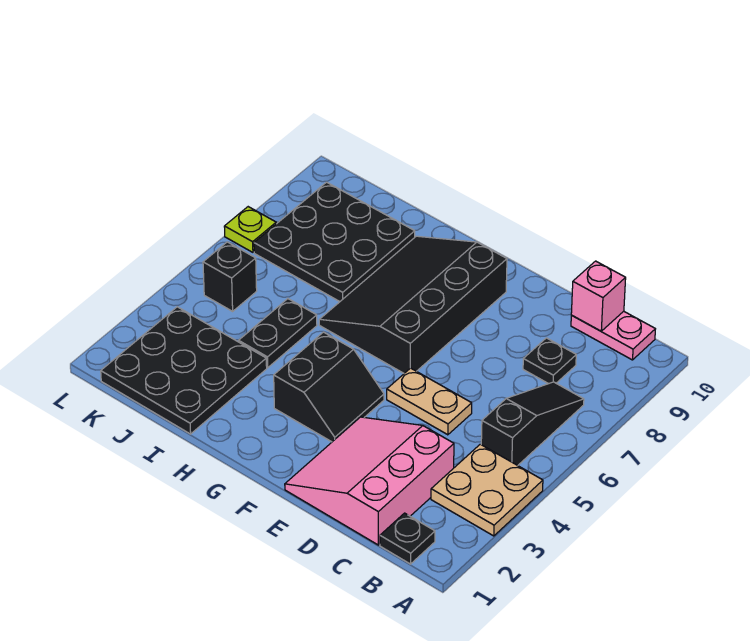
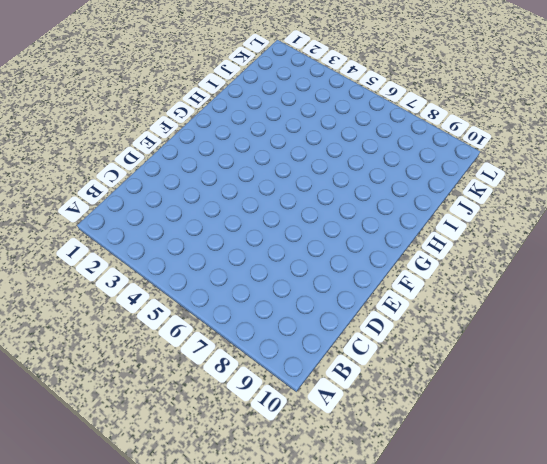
none -> tan 2x2 plate [431,444,543,536]
none -> black 1x1 plate [380,513,435,564]
none -> black 1x3 slope [481,382,584,465]

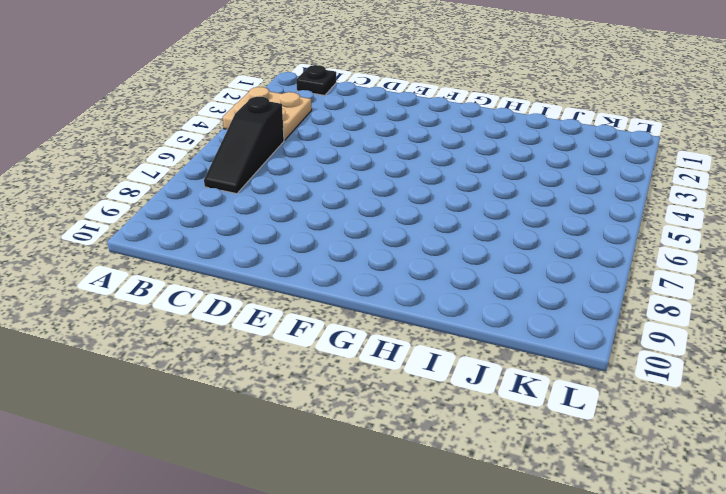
none -> pink 1x2 plate [571,311,655,360]
none -> pink 3x3 slope [285,417,454,545]
none -> black 1x1 plate [523,338,576,384]

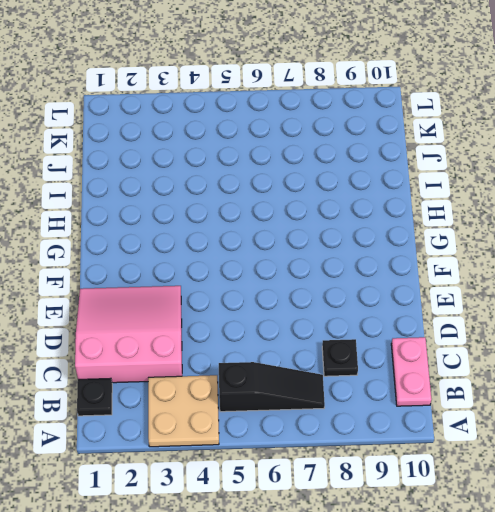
none -> tan 1x2 plate [387,368,472,435]
none -> black 2x2 slope [274,332,384,442]
none -> black 3x4 slope [319,236,507,373]

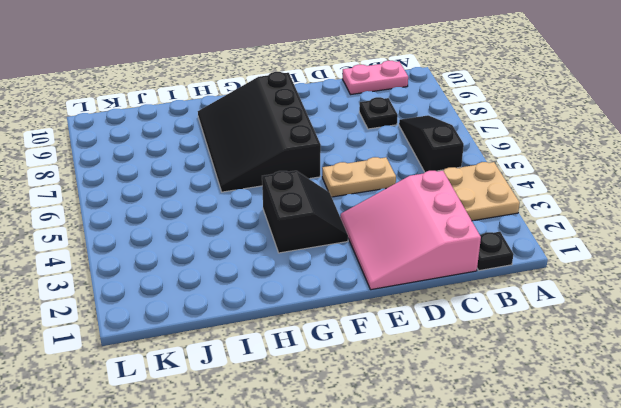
none -> black 3x3 plate [101,307,267,434]
none -> black 1x2 plate [239,299,317,368]
none -> black 3x3 plate [254,182,415,302]

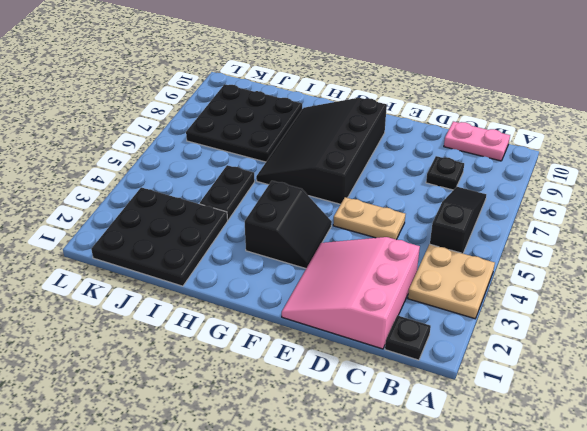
none -> black 1x1 brick [203,242,257,311]
none -> lime 1x1 plate [224,207,276,252]
none -> pink 1x1 brick [571,261,626,331]

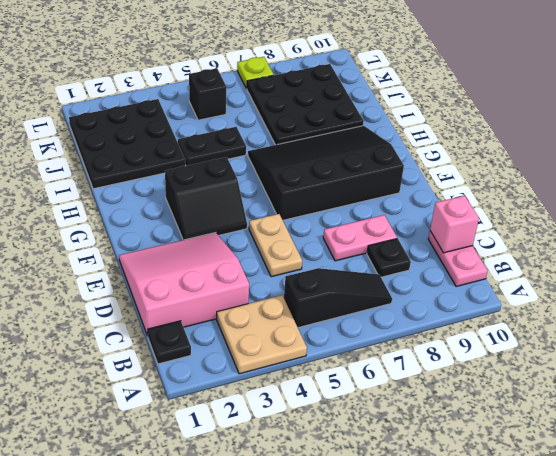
pink 1x2 plate [323,215,397,261] -> none

